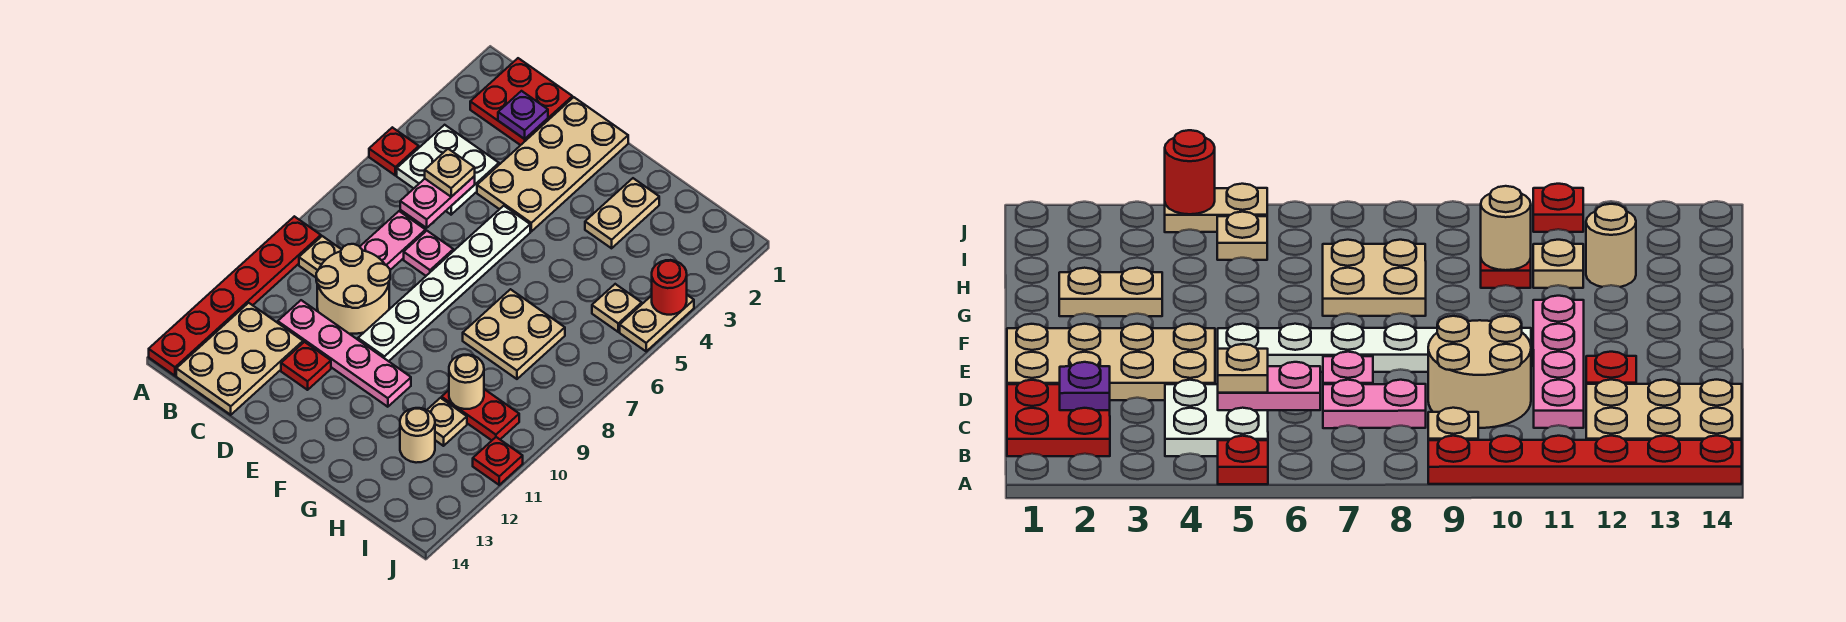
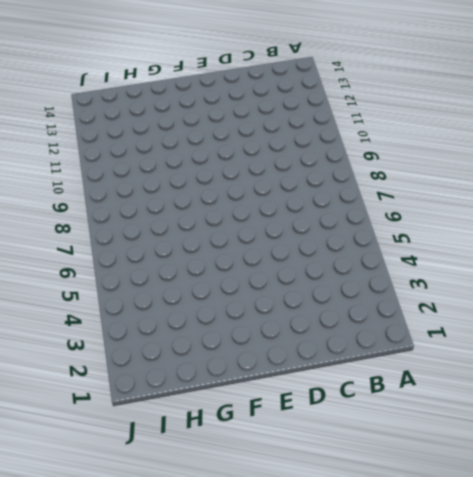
none -> red 1x1 plate [369,127,419,175]
none -> red 1x6 plate [149,216,321,376]
none -> red 2x2 plate [470,58,572,145]

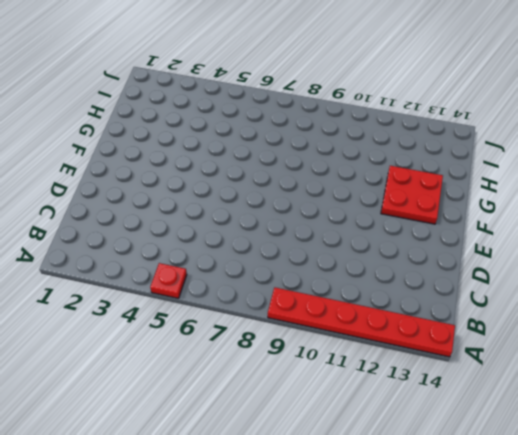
red 2x2 plate [381,166,443,224] -> red 2x2 plate moved to [470,58,572,145]
none -> white 2x2 plate [397,125,499,215]
none -> tan 1x1 plate [299,236,342,277]
none -> tan 2x3 plate [176,303,303,415]

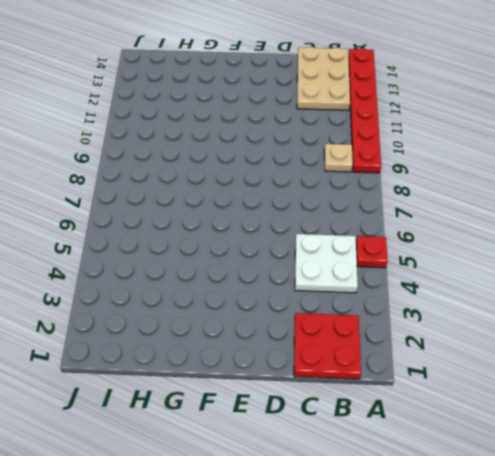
none -> pink 1x2 plate [360,211,426,270]
none -> tan 2x2 round brick [316,244,390,334]
none -> pink 1x4 plate [278,300,411,407]

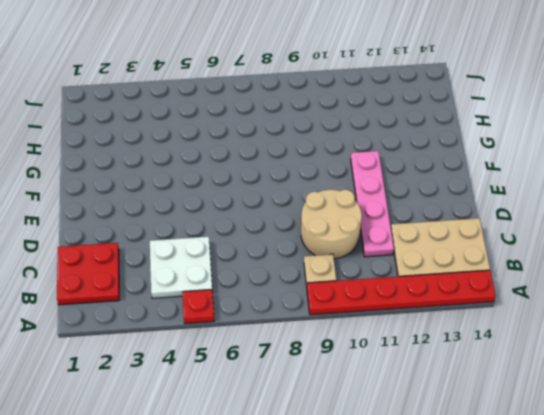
none -> pink 1x2 plate [360,211,426,270]
none -> tan 2x4 plate [477,97,628,231]
none -> pink 1x1 plate [404,231,453,276]

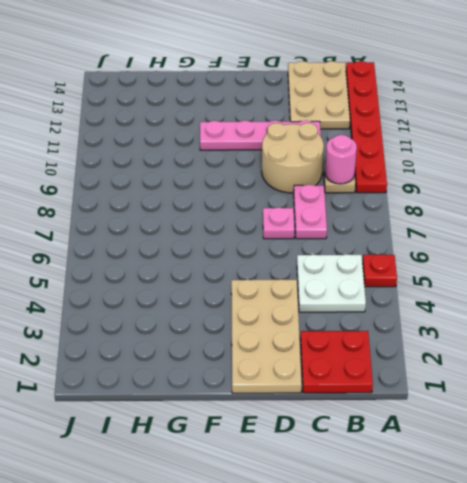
pink 1x1 round brick [325,135,357,184] -> none
none -> red 1x1 plate [281,342,331,390]
none -> white 1x6 plate [358,206,530,361]
none -> tan 1x2 plate [585,178,659,248]

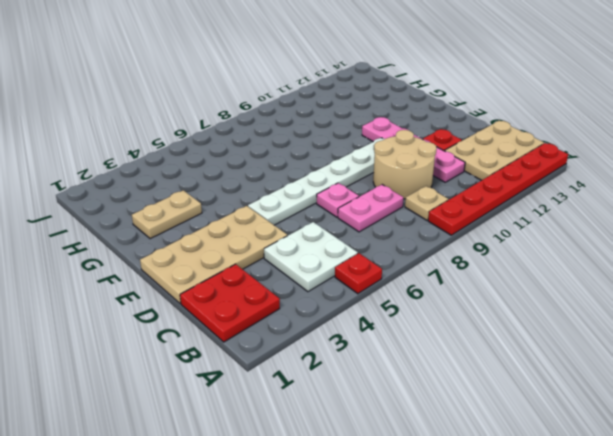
none -> tan 2x2 plate [463,289,565,379]
none -> red 1x2 plate [442,389,519,440]
none -> tan 1x1 plate [427,398,467,446]

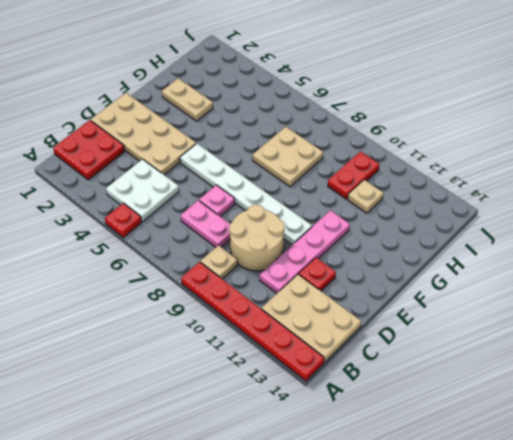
none -> tan 1x1 round brick [400,408,435,463]
none -> tan 1x1 plate [592,284,642,332]
none -> tan 1x2 plate [620,295,694,351]

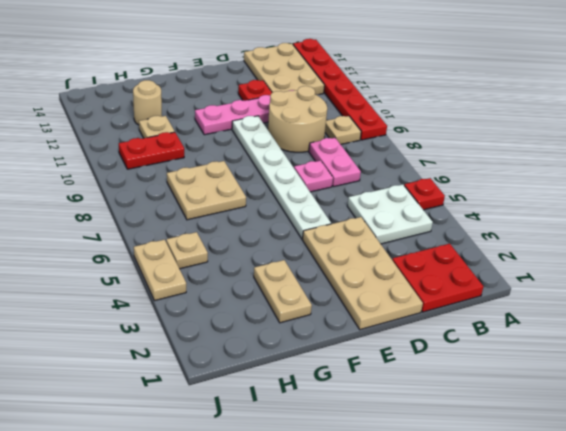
none -> red 1x1 plate [473,437,523,485]
none -> purple 1x1 plate [498,91,548,139]
none -> pink 1x2 plate [400,176,475,228]

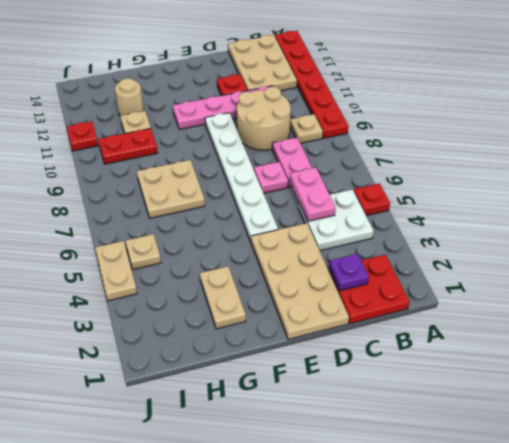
none -> tan 1x1 round brick [449,355,484,409]
none -> red 1x1 round brick [652,260,687,315]
none -> tan 1x1 plate [425,149,475,197]

